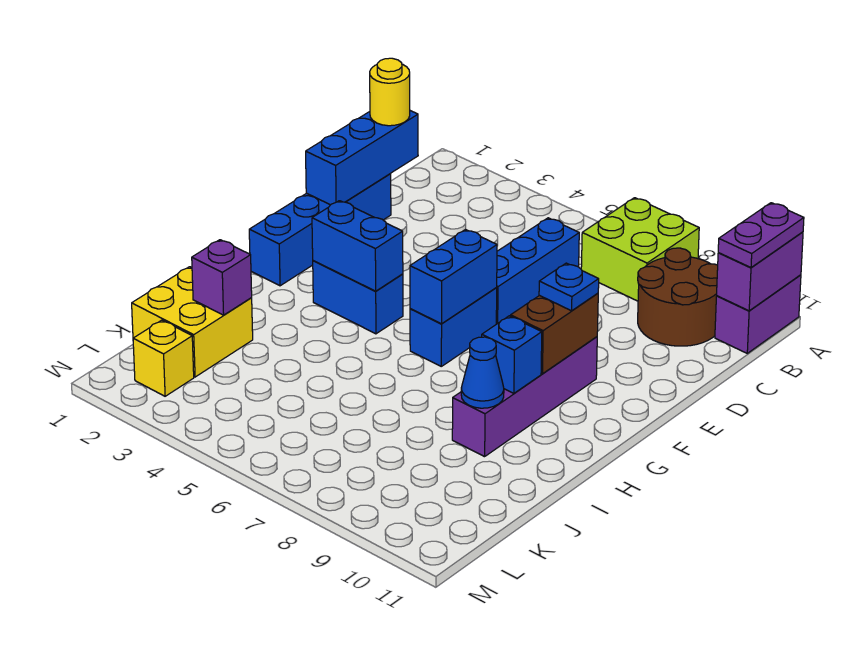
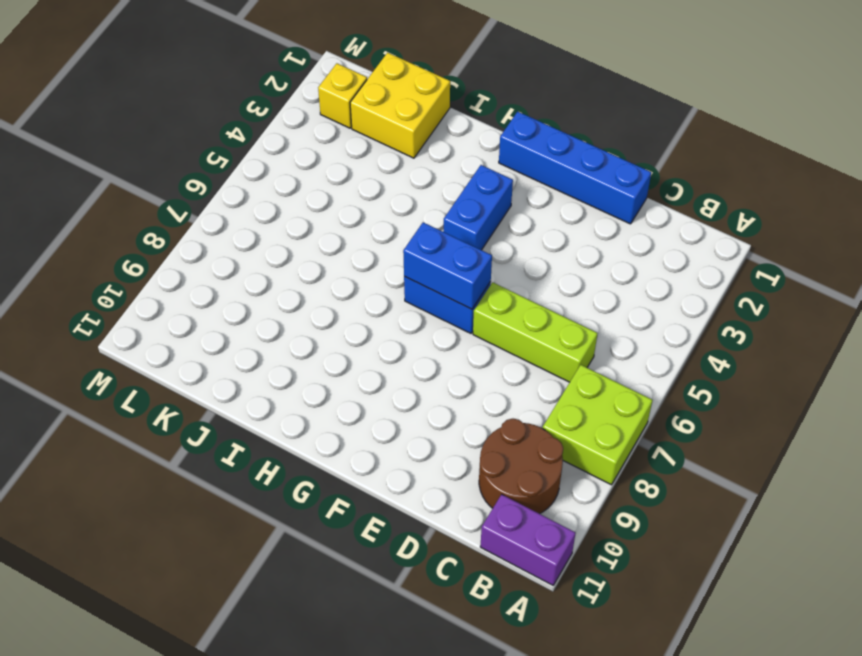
lime 1x3 brick [473,282,598,382] -> blue 1x3 brick [496,218,579,324]
none -> purple 1x4 brick [452,337,597,457]
none -> purple 1x2 brick [717,232,803,311]
none -> blue 1x3 brick [306,111,418,205]

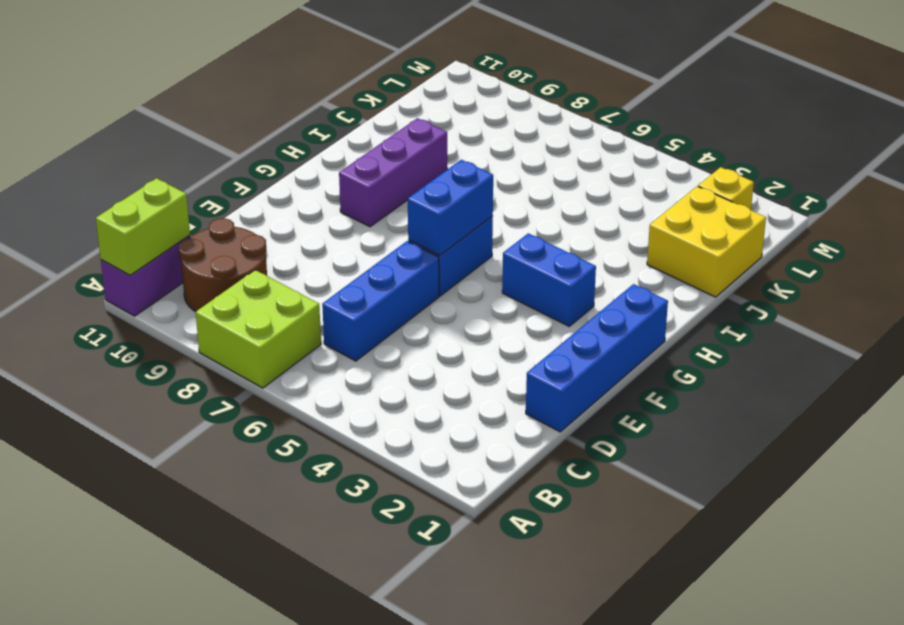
lime 1x2 brick [96,178,190,275] -> purple 1x2 brick [717,232,803,311]
purple 1x3 brick [339,118,447,227] -> purple 1x4 brick [452,337,597,457]
none -> blue 1x3 brick [306,111,418,205]
none -> brown 1x2 brick [511,293,598,374]
none -> blue 1x2 brick [312,201,403,291]

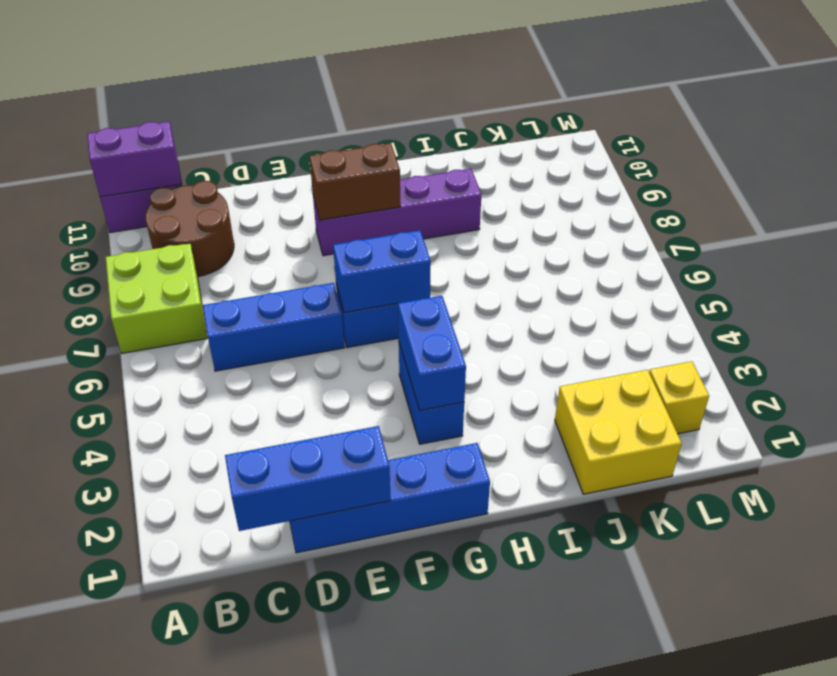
none -> blue 1x1 brick [482,316,542,393]
none -> blue 1x1 cone [461,337,504,408]
none -> purple 1x1 brick [192,240,252,315]

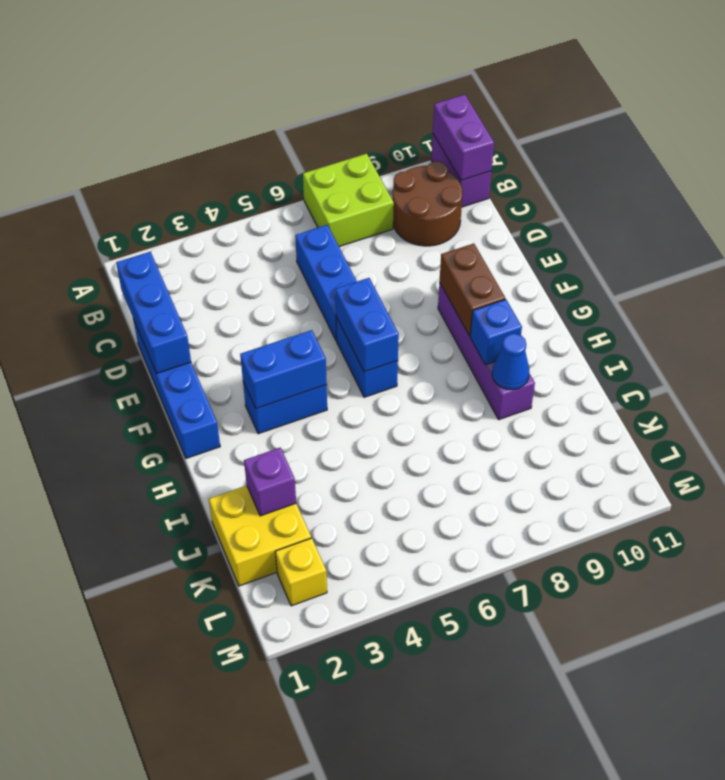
none -> purple 1x2 plate [718,203,804,267]
none -> yellow 1x1 round brick [370,58,410,126]
none -> blue 1x1 plate [539,263,599,311]

